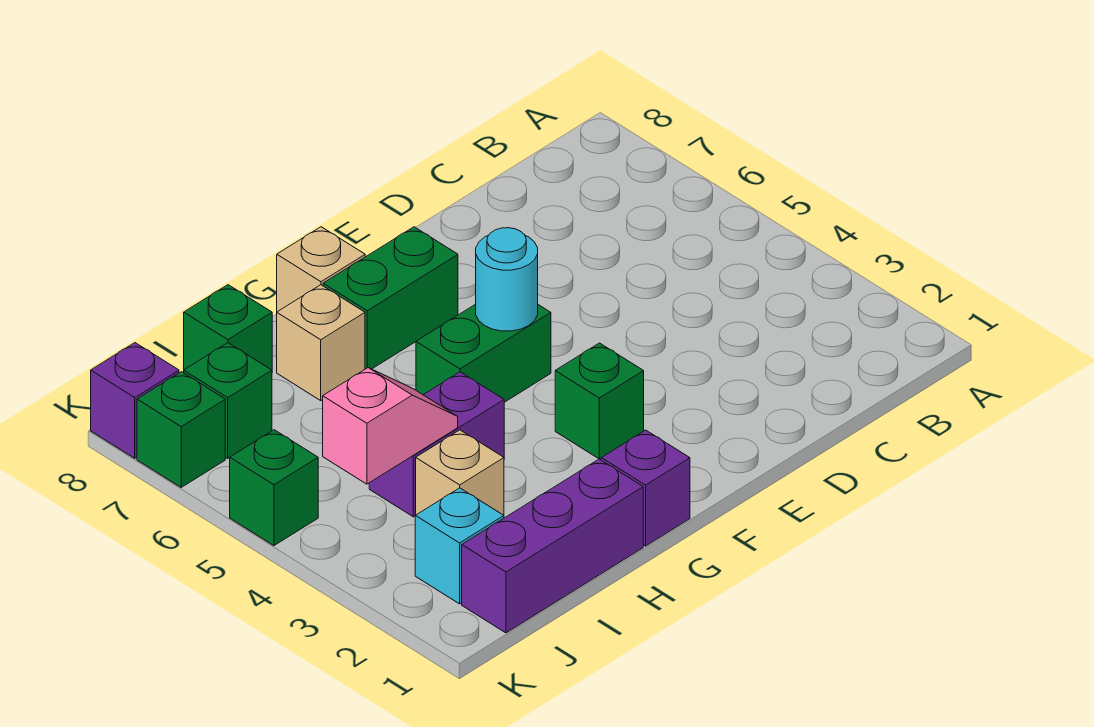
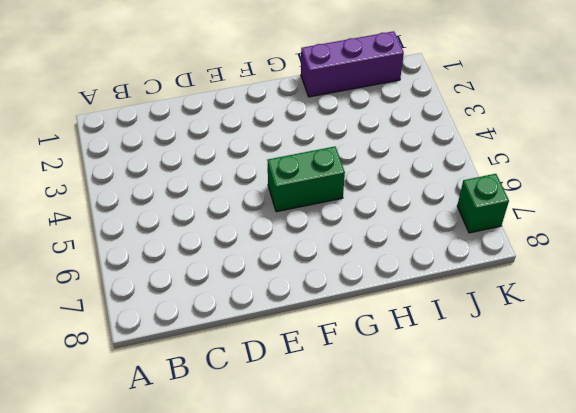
none -> green 1x1 brick [555,343,644,459]
none -> green 1x2 brick [323,227,458,369]
none -> purple 1x1 brick [601,430,690,546]

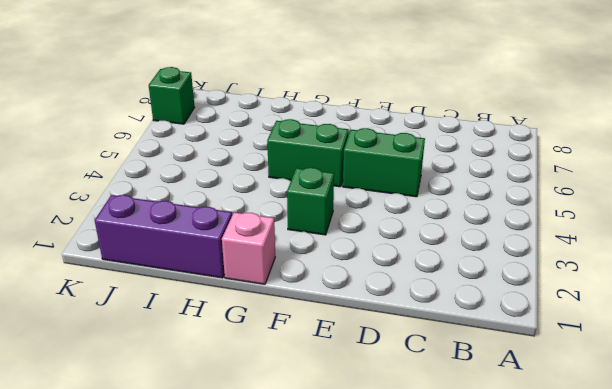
green 1x2 brick [343,128,425,197] -> green 1x2 brick moved to [323,227,458,369]
pink 1x1 brick [222,212,275,284] -> purple 1x1 brick [601,430,690,546]
none -> tan 1x1 brick [277,227,365,312]
none -> purple 1x2 brick [369,372,504,517]
none -> tan 1x1 brick [277,285,365,400]

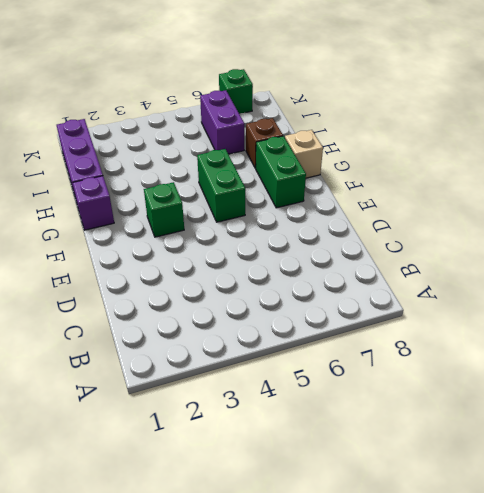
brown 1x1 brick [246,118,283,168] -> tan 1x1 brick [277,285,365,400]
purple 1x2 brick [200,90,244,154] -> purple 1x2 brick moved to [369,372,504,517]
none -> tan 1x1 brick [416,430,504,515]
none -> green 1x1 brick [184,285,272,370]
none -> cyan 1x1 brick [415,488,504,604]

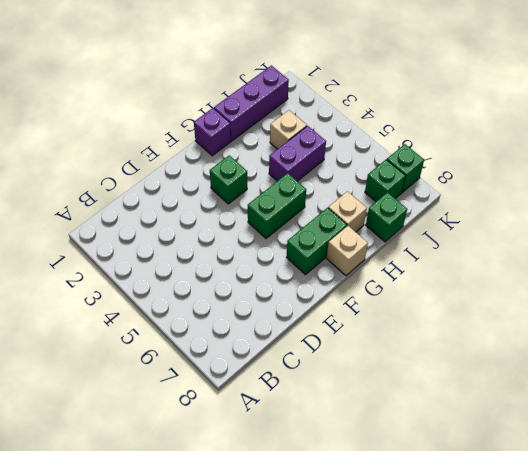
none -> cyan 1x1 brick [415,488,504,604]
none -> green 1x1 brick [230,430,318,546]
none -> purple 1x1 brick [91,343,179,458]

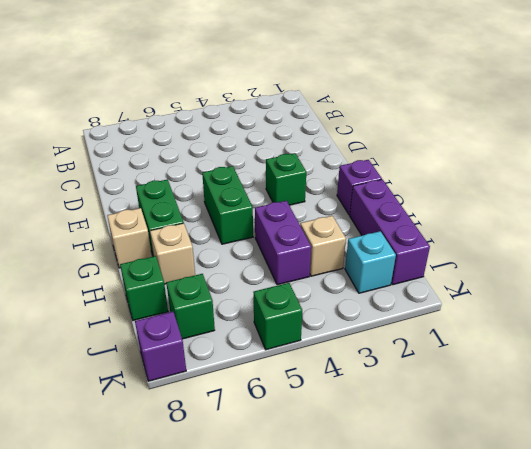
none -> green 1x1 brick [137,372,225,487]
none -> cyan 1x1 round brick [476,228,538,331]
none -> pink 1x2 slope [323,368,458,484]

